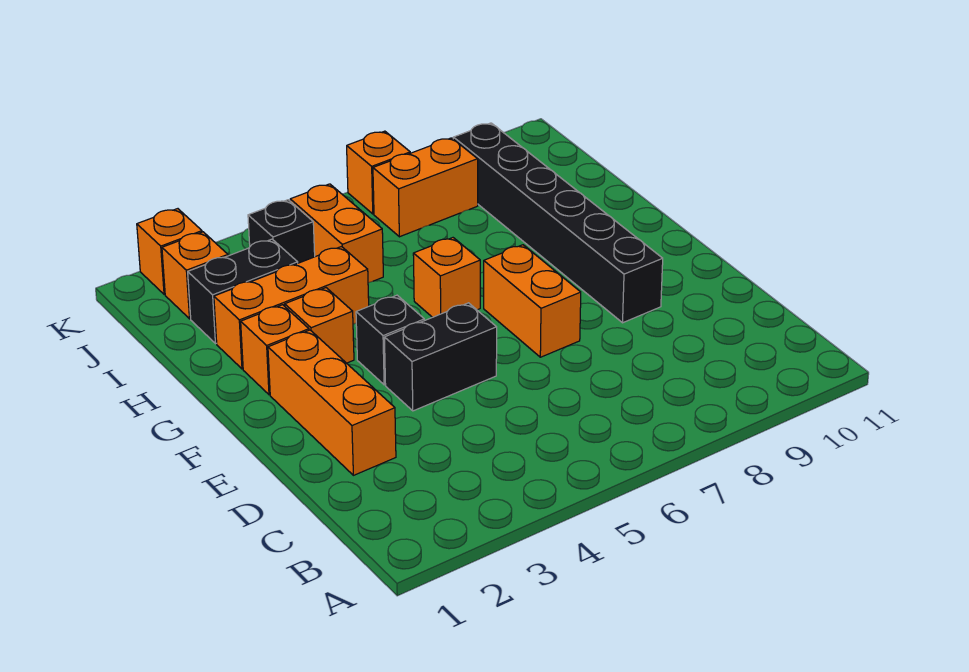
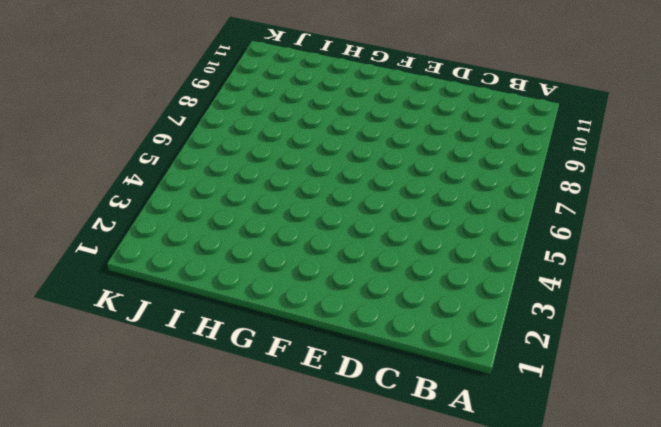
none -> orange 1x3 brick [268,330,396,475]
none -> black 1x2 brick [384,303,497,411]
none -> orange 1x2 brick [484,245,581,357]

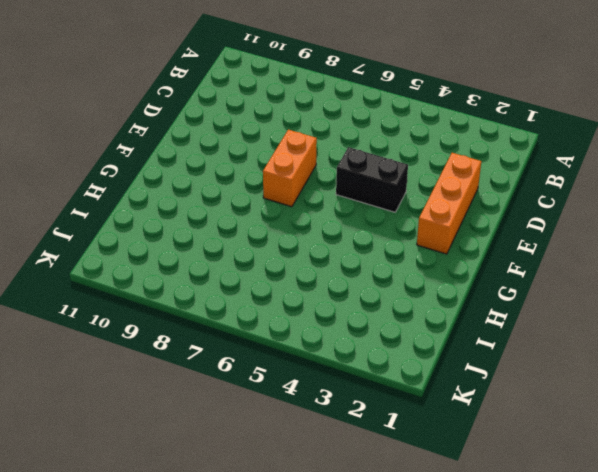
none -> black 1x6 brick [453,123,663,323]
none -> black 1x1 brick [356,295,424,385]
none -> orange 1x1 brick [241,305,309,395]

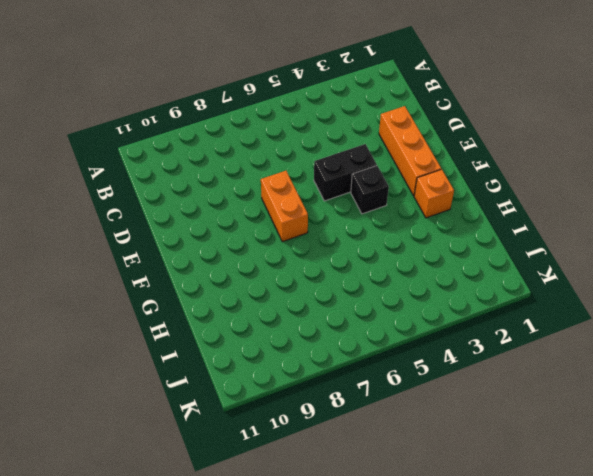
none -> black 1x6 brick [453,123,663,323]
none -> orange 1x1 brick [285,288,354,363]
none -> orange 1x1 brick [413,238,480,317]

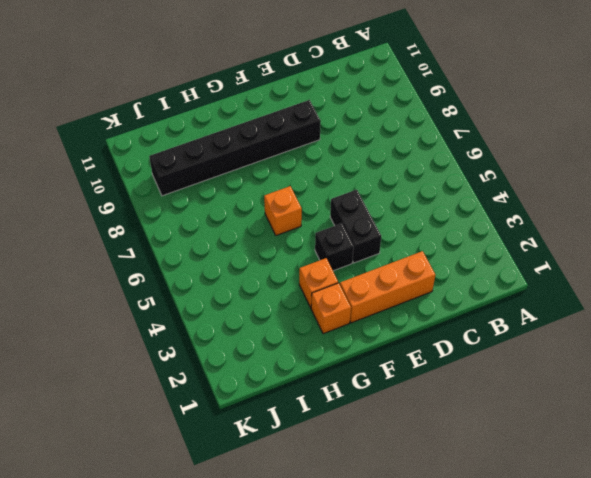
none -> orange 1x2 brick [484,245,581,357]
none -> orange 1x3 brick [214,247,369,369]
none -> black 1x2 brick [188,239,298,343]

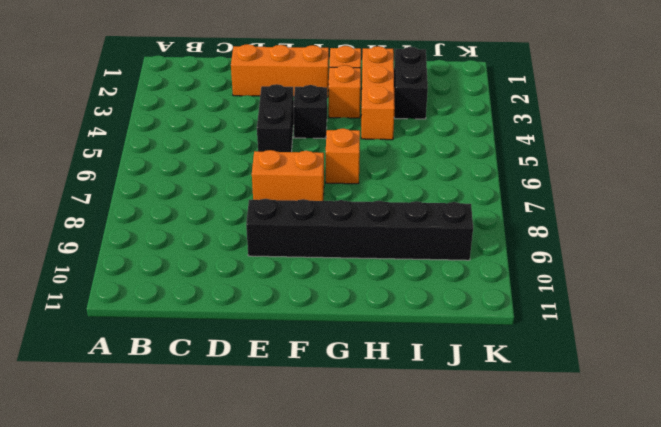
none -> orange 1x2 brick [290,184,383,283]
none -> orange 1x1 brick [162,232,228,319]
none -> black 1x1 brick [248,200,315,263]

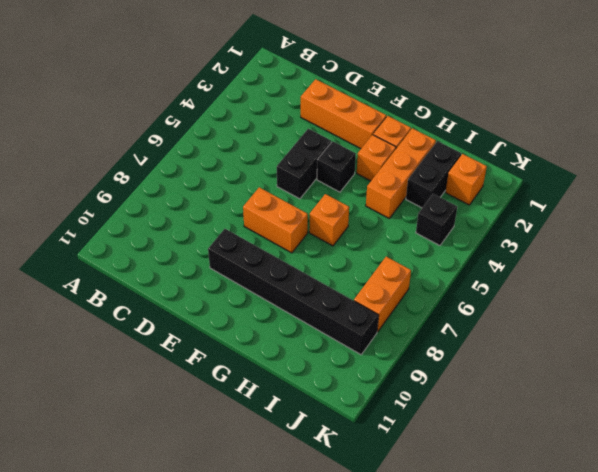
none -> orange 1x2 brick [290,184,383,283]
none -> orange 1x1 brick [137,209,202,294]
none -> orange 1x1 brick [347,131,410,214]

